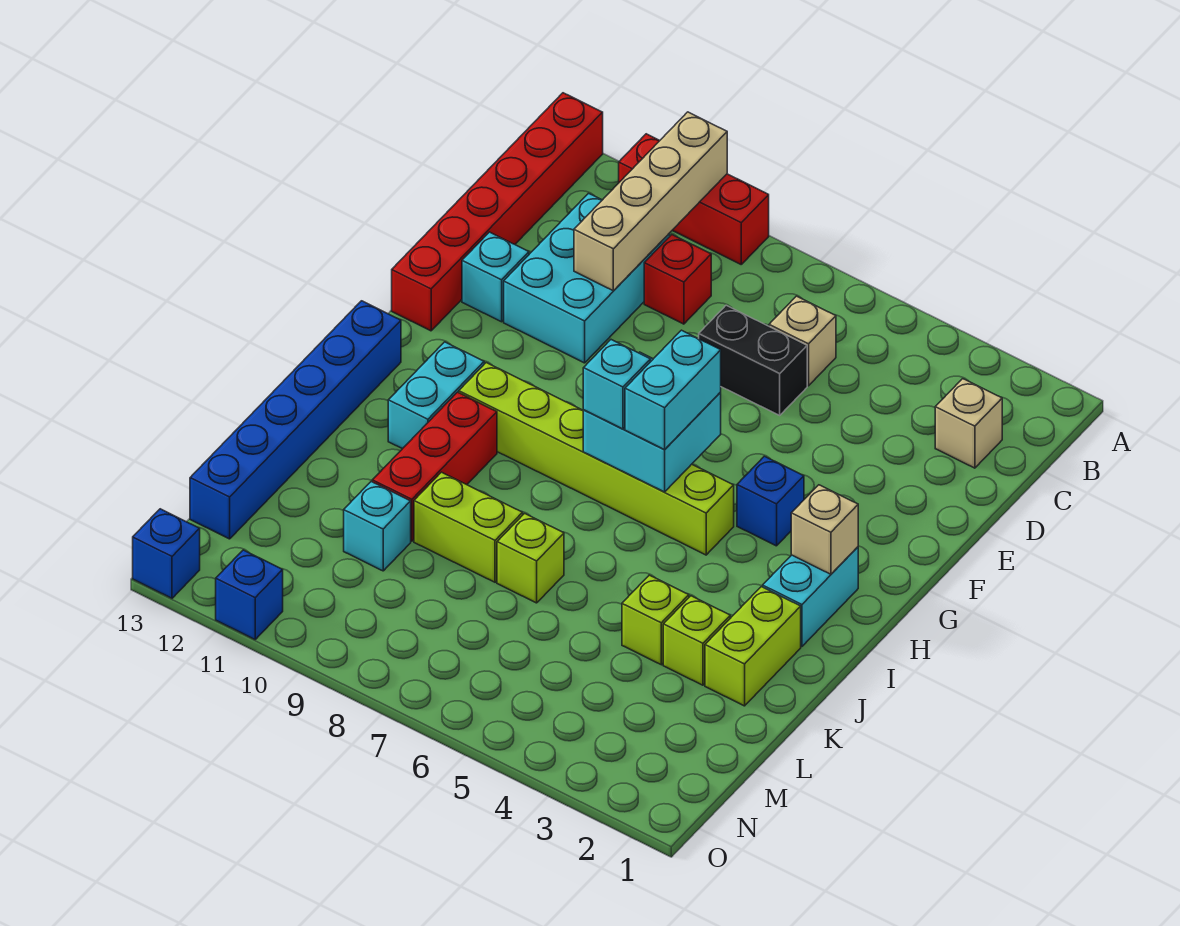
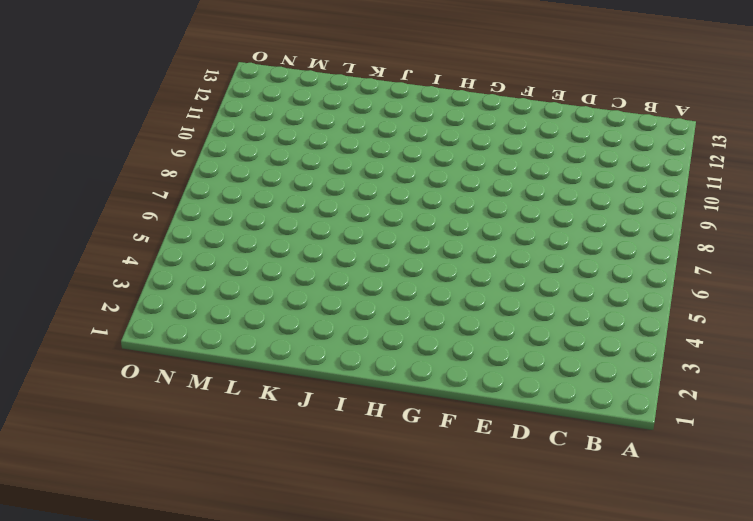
none -> red 1x3 brick [619,134,769,264]
none -> red 1x6 brick [392,93,603,331]
none -> tan 1x1 brick [935,379,1002,468]

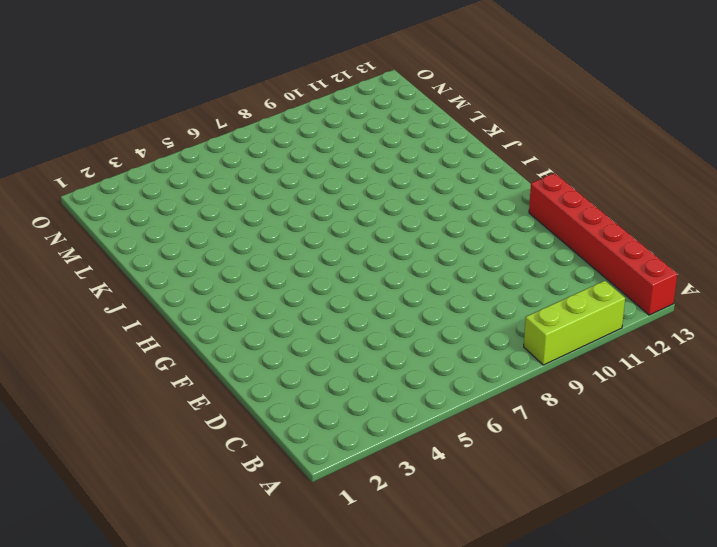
lime 1x3 brick [524,281,625,365] -> red 1x3 brick [619,134,769,264]
none -> tan 1x1 brick [935,379,1002,468]
none -> tan 1x1 brick [769,296,836,386]
none -> red 1x1 brick [644,235,711,324]

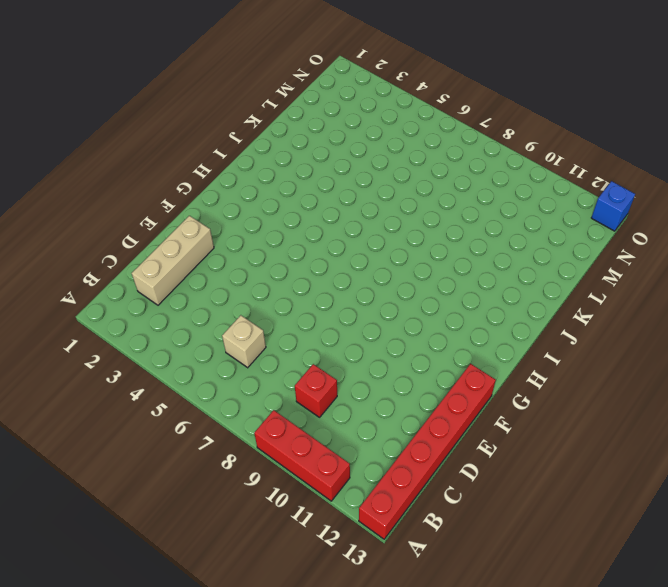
tan 1x3 brick [132,216,214,305] -> tan 1x1 brick [935,379,1002,468]
none -> cyan 2x3 brick [504,193,670,363]
none -> black 1x2 brick [699,305,807,415]
none -> cyan 1x1 brick [462,232,529,322]

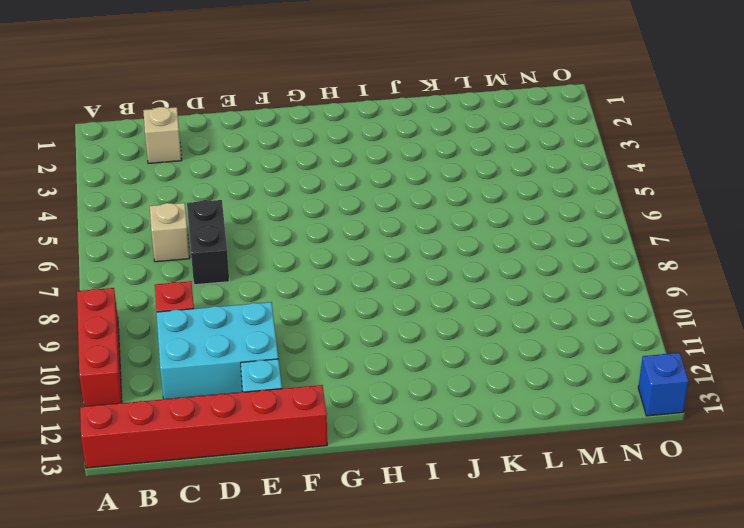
none -> blue 1x1 brick [737,456,804,546]
none -> cyan 1x2 brick [763,547,858,646]
none -> lime 1x6 brick [459,363,734,555]

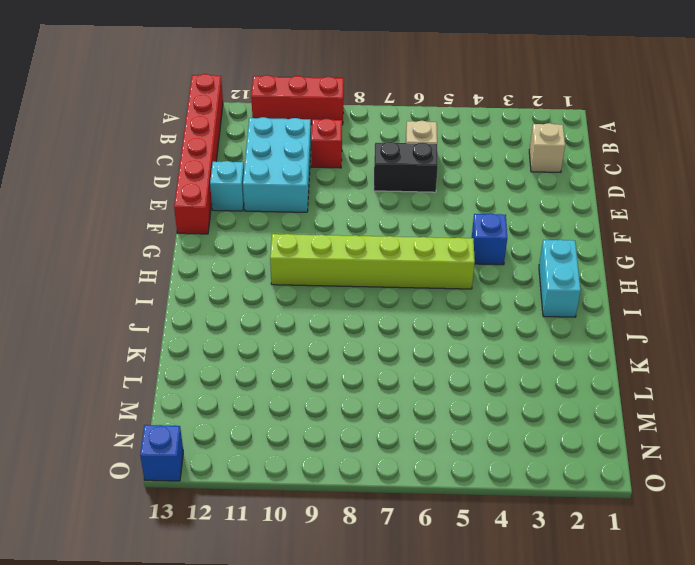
none -> cyan 1x2 brick [388,342,484,449]
none -> blue 1x6 brick [190,301,401,539]
none -> red 1x3 brick [372,392,497,541]

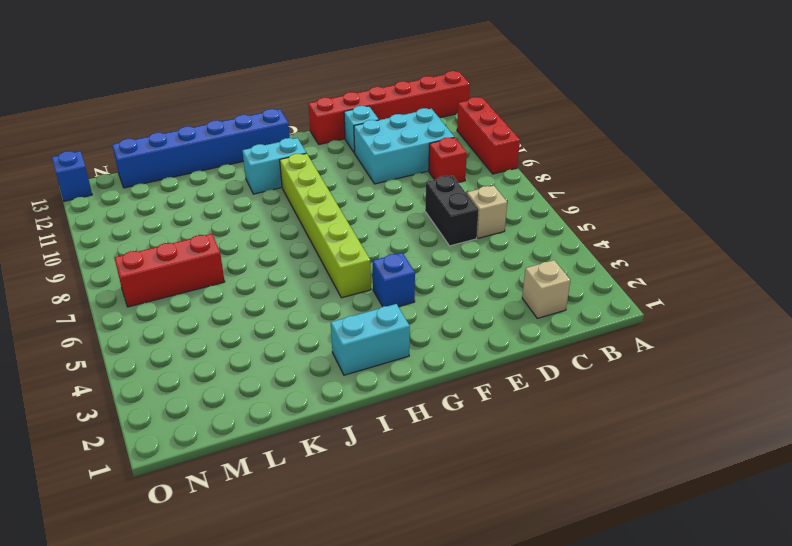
red 1x3 brick [114,234,225,307] -> red 1x3 brick moved to [372,392,497,541]
none -> lime 1x2 brick [705,587,801,706]
none -> lime 1x1 brick [663,596,730,685]
none -> lime 1x1 brick [622,575,689,665]

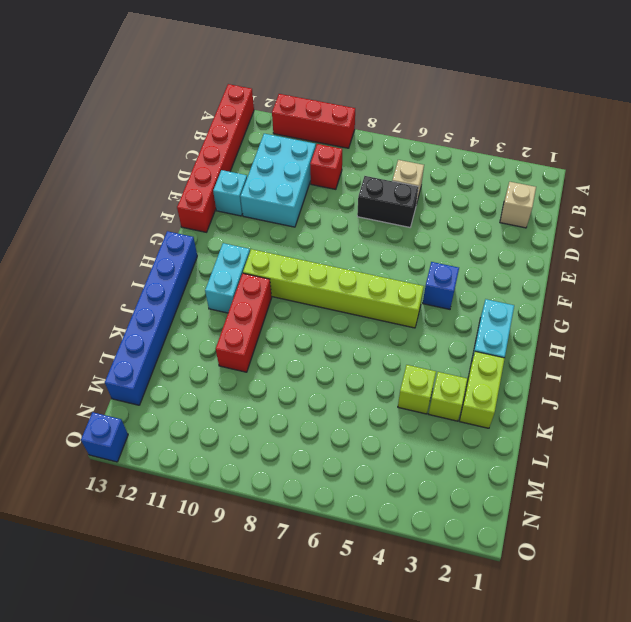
none -> lime 1x1 brick [497,513,564,603]
none -> lime 1x2 brick [414,472,523,582]
none -> cyan 1x1 brick [344,482,411,571]

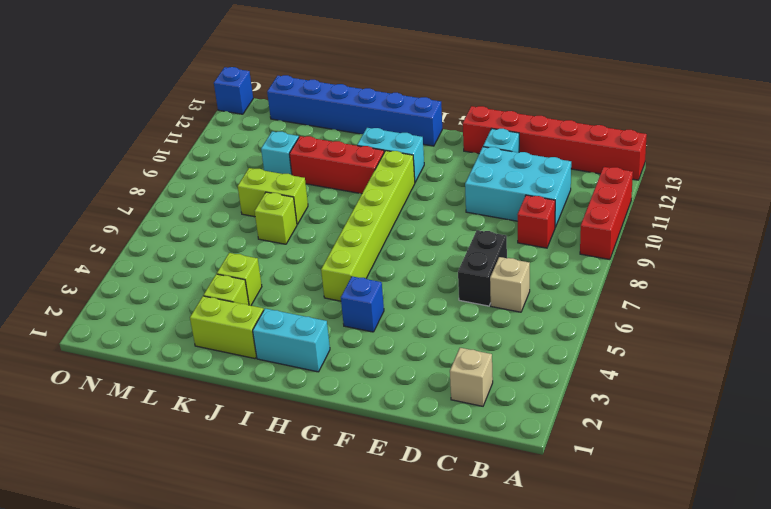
lime 1x2 brick [238,168,308,224] -> lime 1x2 brick turned to [414,472,523,582]
none -> blue 1x1 brick [216,550,283,639]
none -> tan 1x4 brick [574,112,727,291]
none -> cyan 2x2 brick [583,352,721,492]

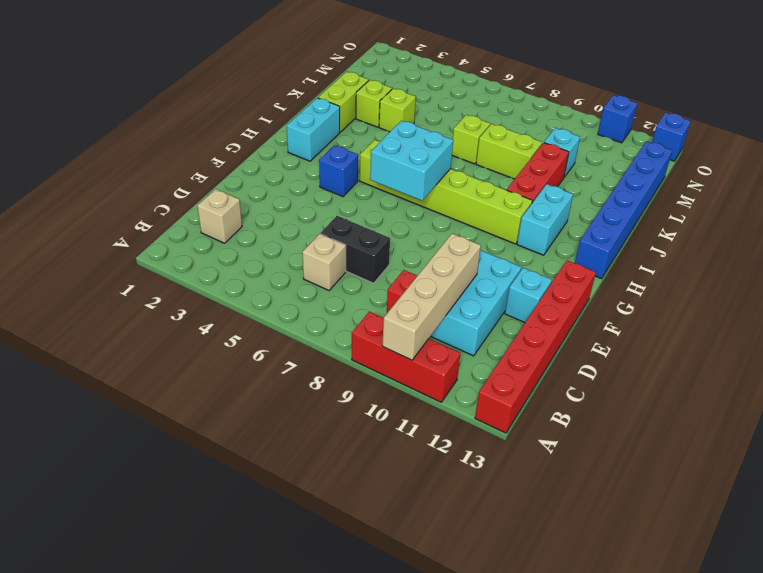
none -> tan 1x1 brick [791,485,858,574]
none -> cyan 1x2 brick [625,330,721,450]
none -> cyan 1x1 brick [583,340,650,429]

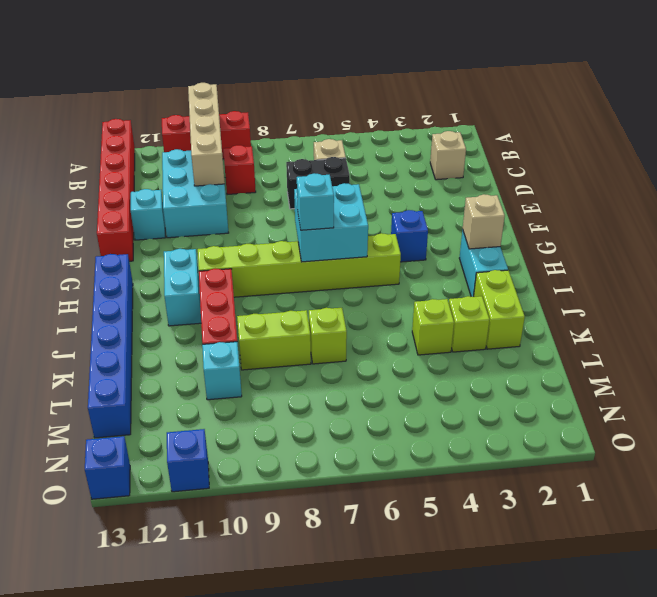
none -> cyan 1x2 brick [625,330,721,450]

